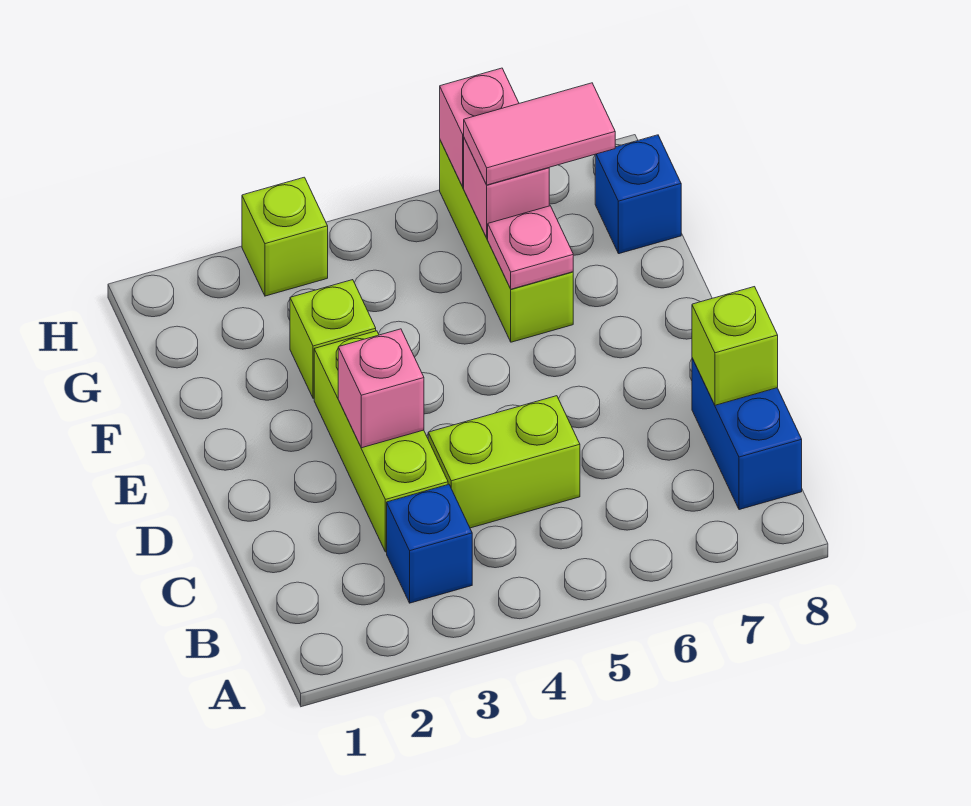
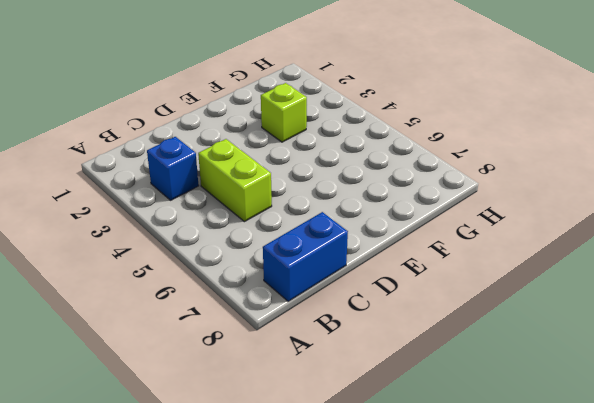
none -> lime 1x3 brick [314,331,448,552]
none -> lime 1x3 brick [440,141,573,342]
none -> blue 1x1 brick [595,135,681,254]

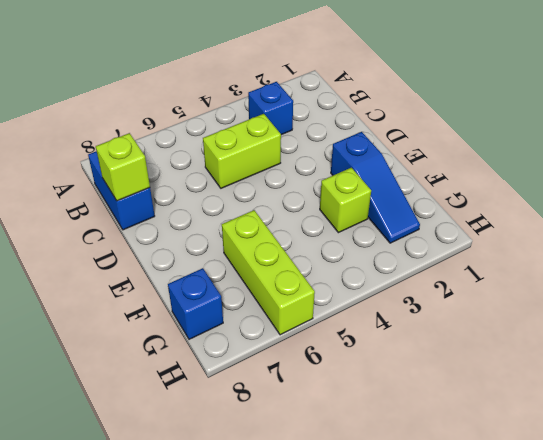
blue 1x3 slope [331,132,420,243] -> none
none -> lime 1x3 brick [314,331,448,552]
none -> lime 1x1 brick [242,177,328,296]
none -> pink 1x1 brick [338,329,424,448]

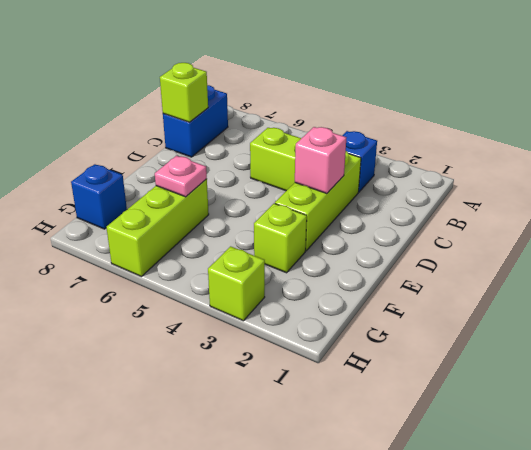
none -> pink 1x1 brick [464,138,549,238]
none -> pink 1x1 brick [440,68,519,187]
none -> pink 1x2 tile [464,83,615,185]

